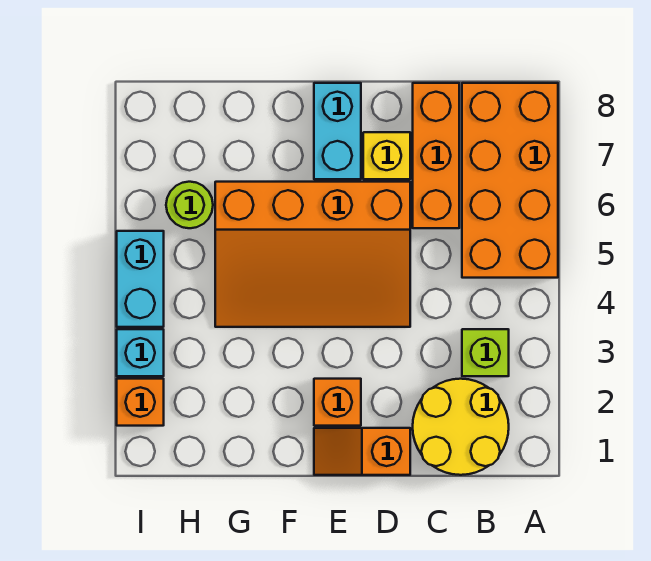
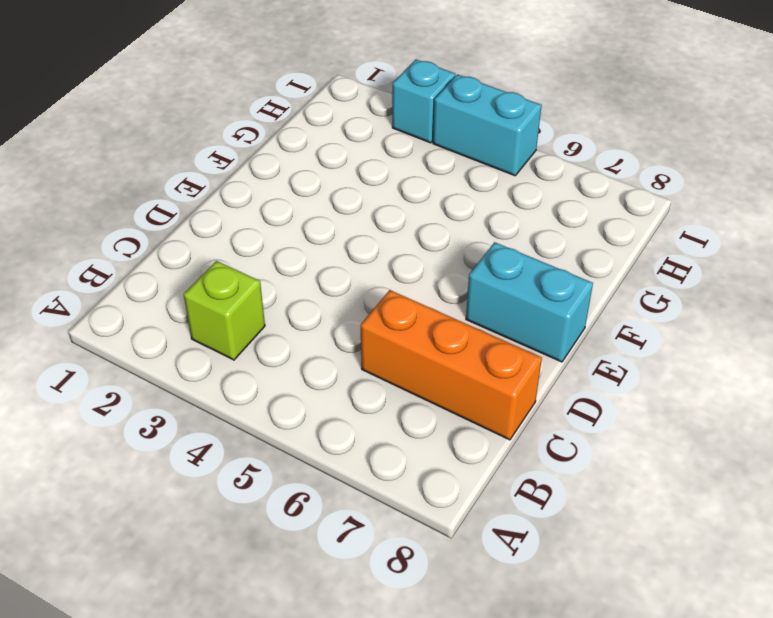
none -> orange 2x4 brick [462,83,558,278]
none -> yellow 2x2 round brick [413,379,509,475]
none -> orange 1x2 slope [314,428,410,475]

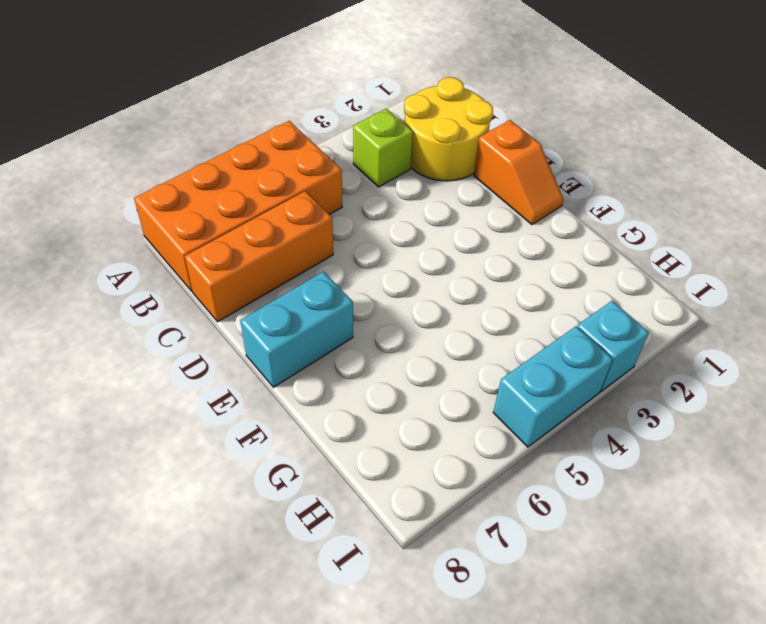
none -> orange 3x4 slope [215,182,410,327]
none -> yellow 1x1 brick [363,132,410,179]
none -> orange 1x1 brick [314,379,361,426]

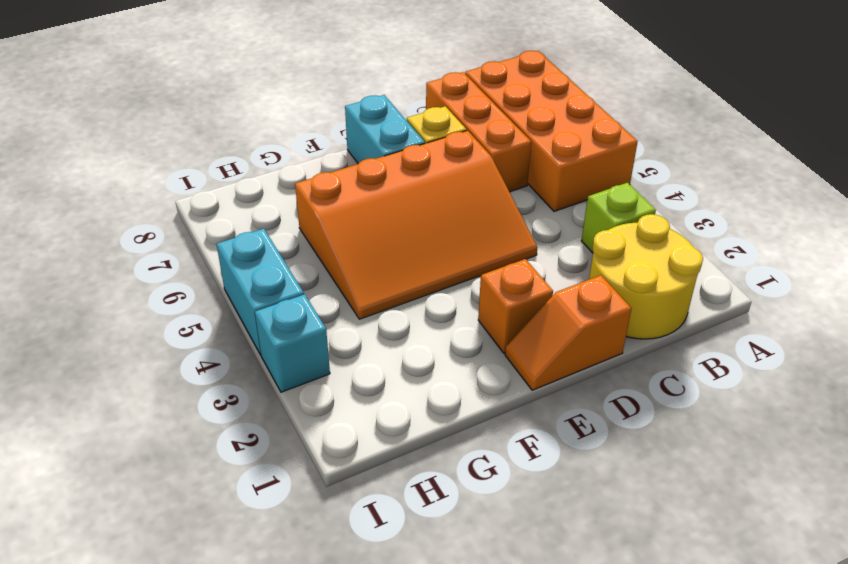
none -> lime 1x1 round brick [166,182,213,228]
none -> orange 1x1 brick [117,379,164,426]

